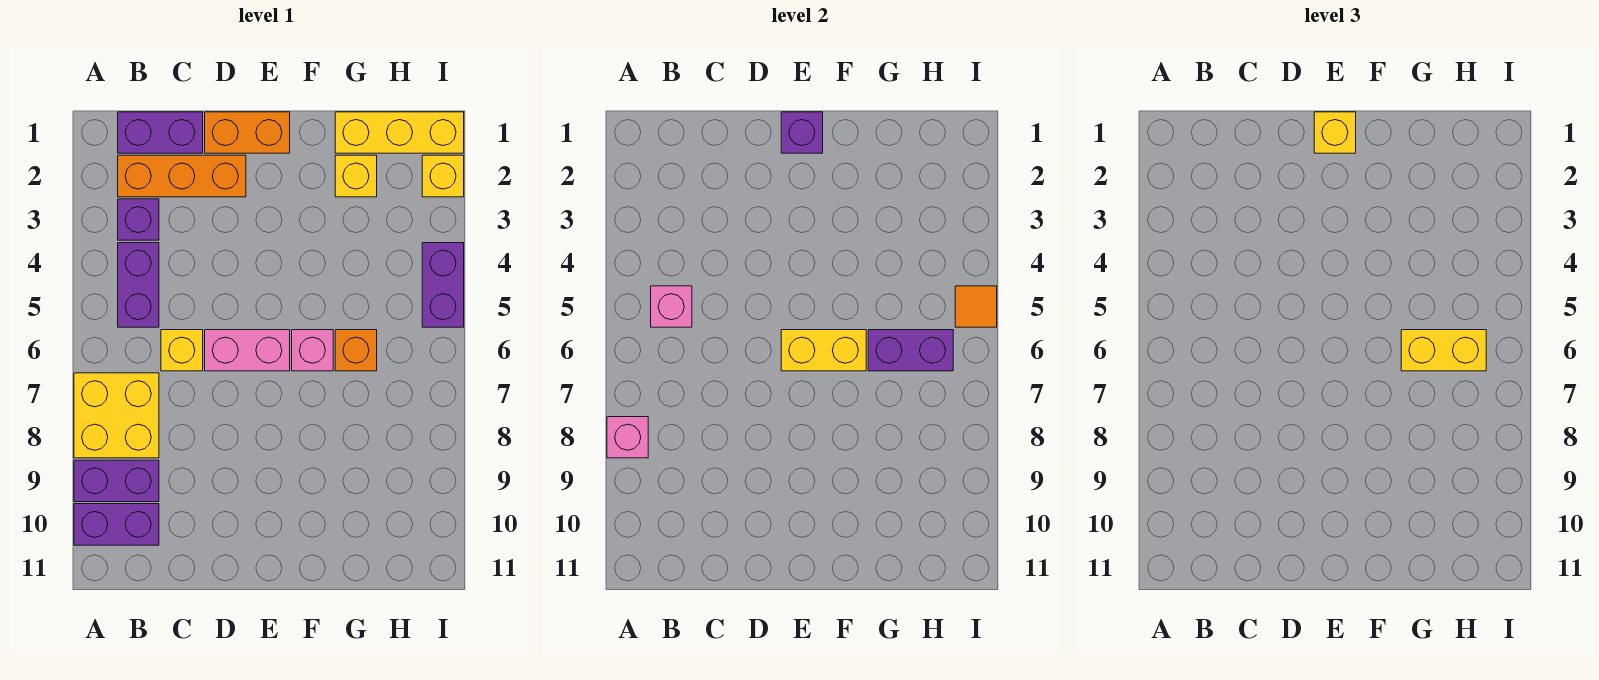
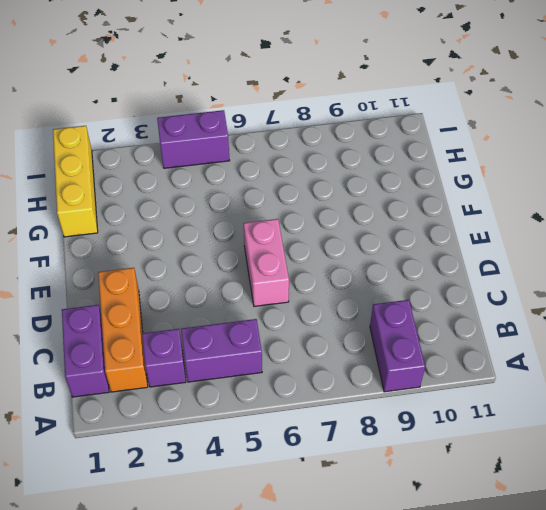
none -> yellow 2x2 brick [74,373,159,458]
none -> purple 1x2 brick [74,504,159,545]
none -> yellow 1x1 brick [161,330,203,371]

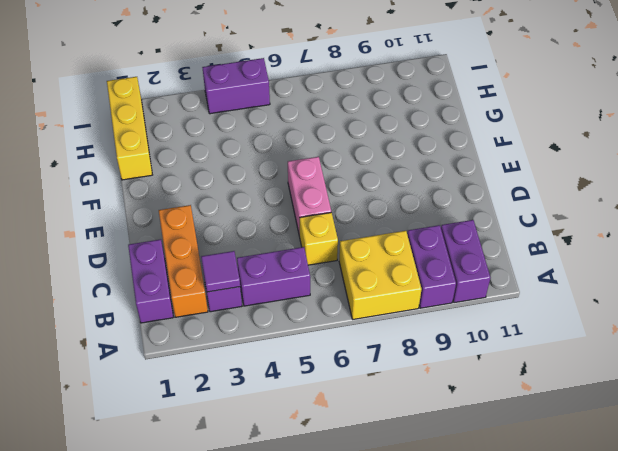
purple 1x1 tile [201,251,240,292] -> none
none -> orange 1x2 brick [205,112,290,153]
none -> pink 1x1 brick [292,330,333,371]
none -> yellow 1x1 brick [335,155,377,197]

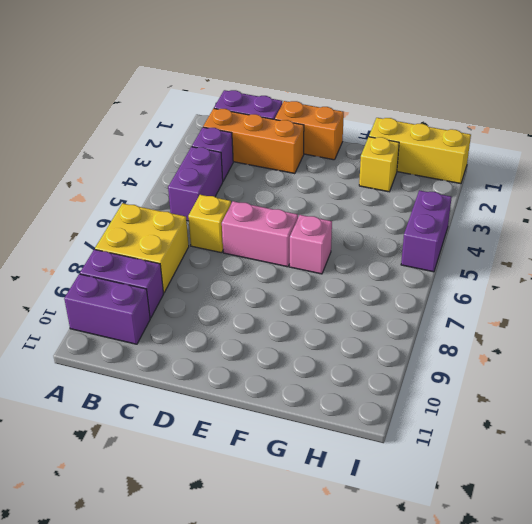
none -> orange 1x1 brick [335,330,377,371]
none -> yellow 1x1 brick [422,155,464,197]
none -> pink 1x1 brick [607,417,648,458]

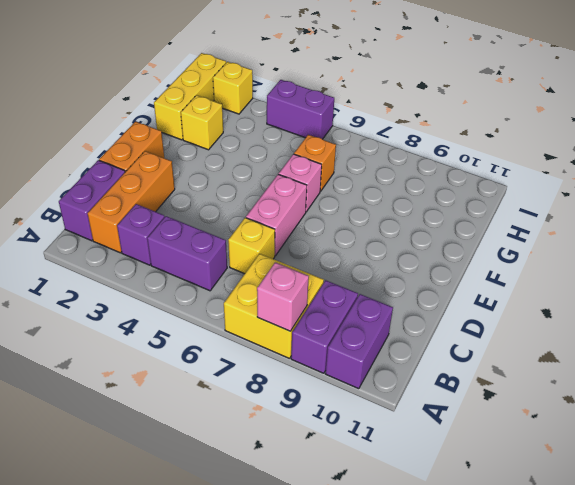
none -> pink 1x1 brick [651,286,692,327]
none -> purple 1x1 brick [781,112,823,153]
none -> yellow 1x2 brick [781,330,866,371]

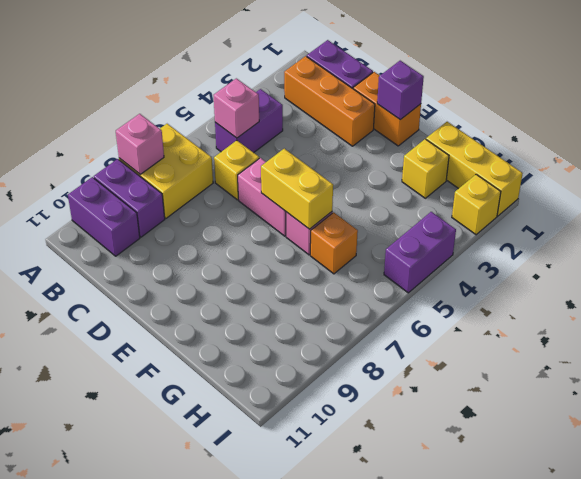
none -> purple 1x1 brick [118,199,159,240]
none -> purple 1x2 brick [868,330,953,371]
none -> orange 1x1 tile [955,286,997,327]

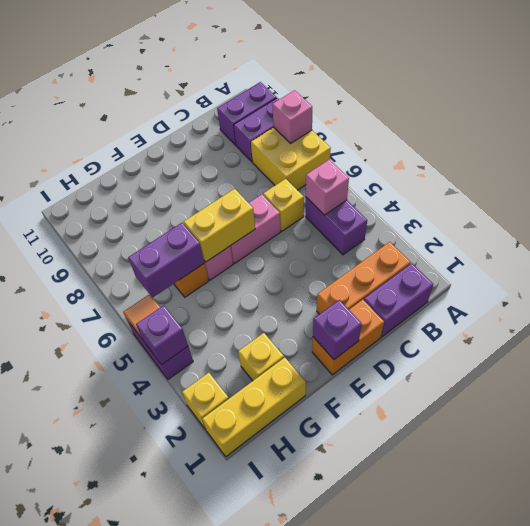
purple 1x1 brick [136,305,188,365] -> purple 1x1 brick moved to [118,199,159,240]
none -> yellow 1x1 brick [1314,112,1356,153]
none -> yellow 1x2 brick [1401,330,1486,371]

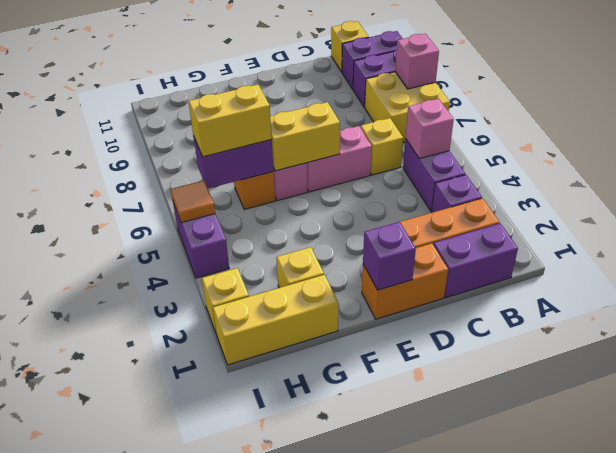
yellow 1x1 brick [331,21,369,72] -> yellow 1x1 brick moved to [1314,112,1356,153]

